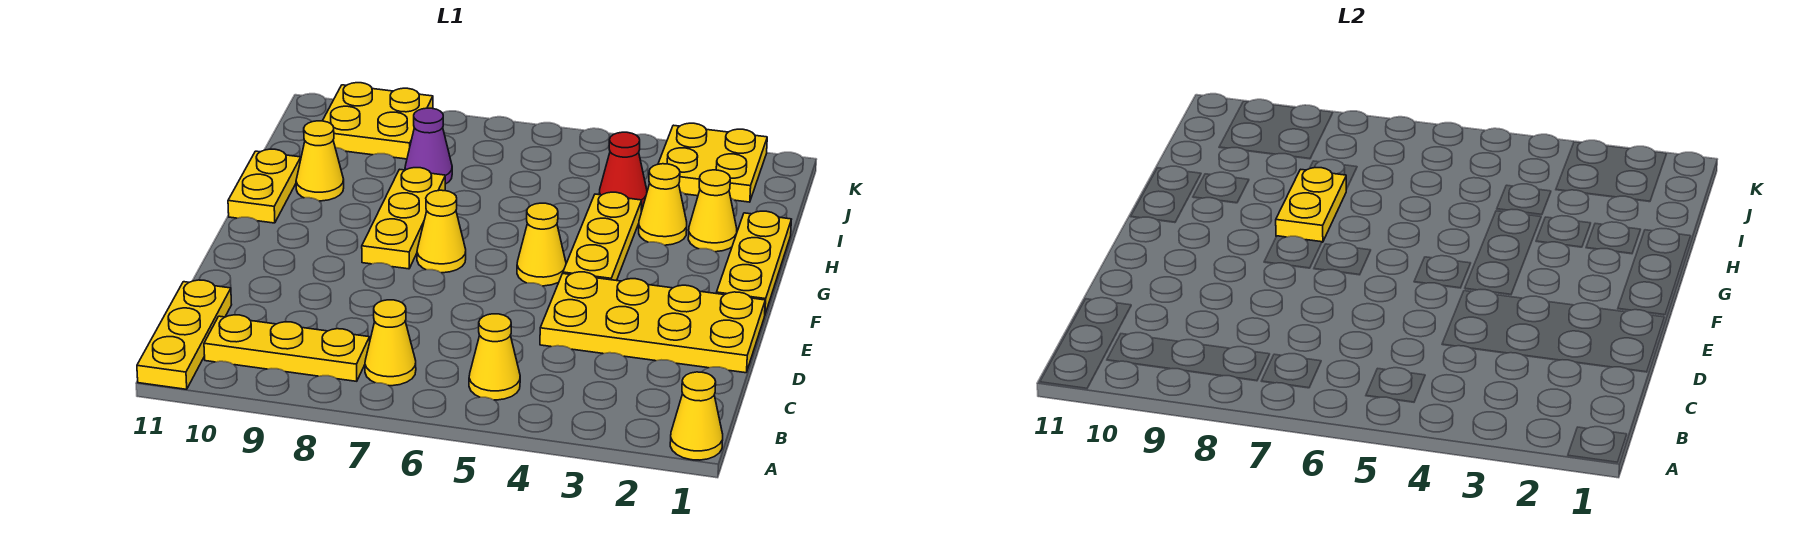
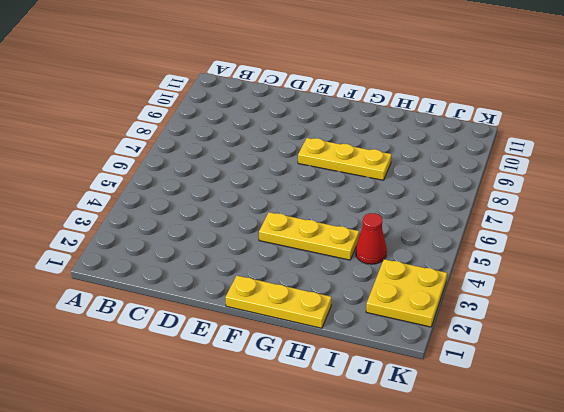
none -> yellow 1x1 cone [670,372,723,460]
none -> yellow 1x3 plate [137,280,232,389]
none -> yellow 1x1 cone [469,314,520,400]

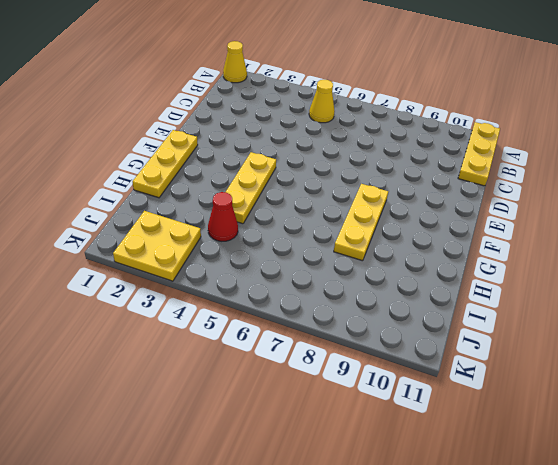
none -> yellow 1x1 cone [365,300,416,386]
none -> yellow 1x3 plate [204,315,370,381]
none -> yellow 2x4 plate [540,272,765,373]

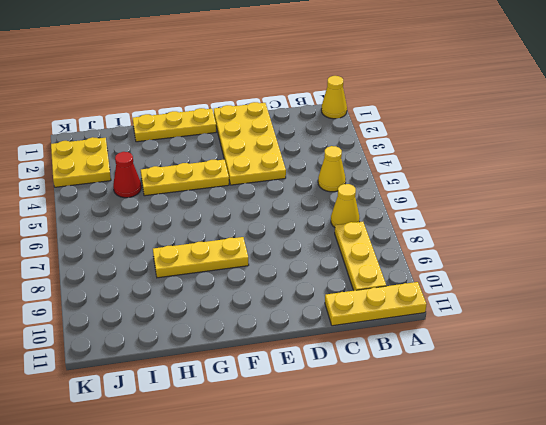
none -> yellow 1x1 cone [517,203,566,286]
none -> yellow 1x1 cone [417,190,466,273]
none -> yellow 1x2 plate [228,149,301,223]

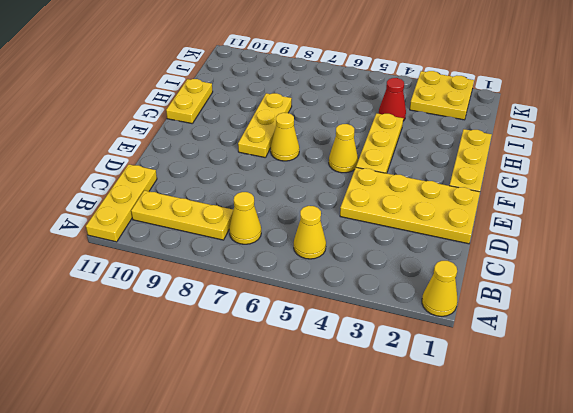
none -> yellow 1x1 cone [688,170,737,252]
none -> yellow 1x1 cone [639,164,687,245]
none -> yellow 1x1 cone [296,121,344,201]

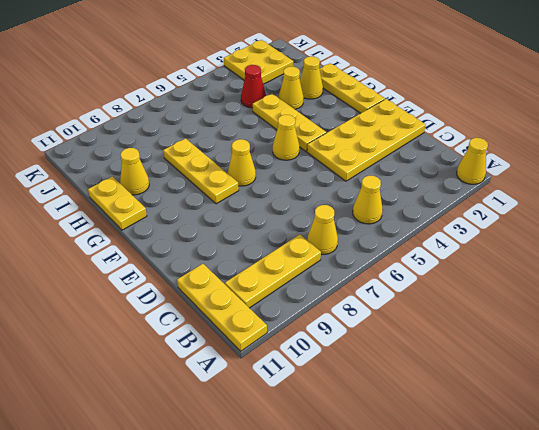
none -> purple 1x1 cone [405,108,452,184]
none -> yellow 2x2 plate [323,83,433,159]
none -> yellow 1x2 plate [1276,168,1346,242]

